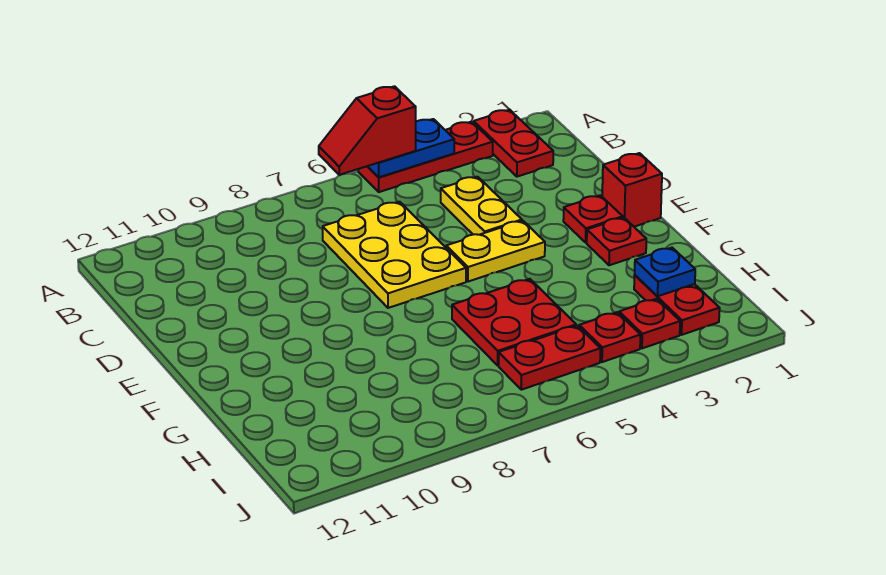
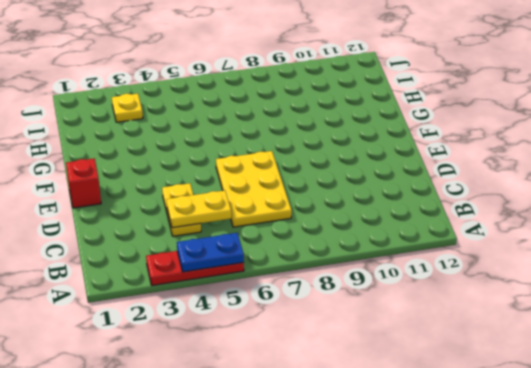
yellow 1x2 plate [166,190,231,228] -> yellow 1x2 plate moved to [446,221,545,282]
yellow 1x1 plate [112,94,143,122] -> red 1x1 plate [619,299,680,348]
none -> red 1x2 plate [474,110,553,177]
none -> red 1x1 plate [563,195,623,243]
none -> red 1x1 plate [587,217,646,265]

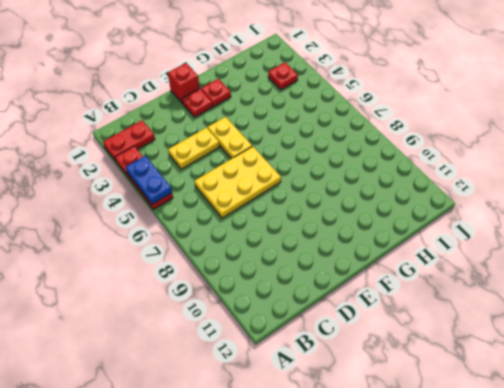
none -> red 2x2 plate [452,279,576,365]
none -> red 1x2 plate [634,275,720,335]
none -> red 1x1 plate [579,312,640,362]

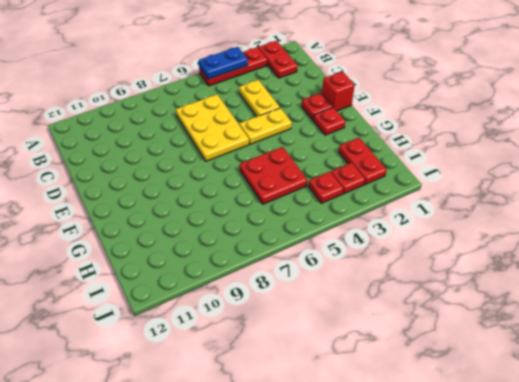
none -> red 1x2 plate [499,326,600,390]
none -> blue 1x1 plate [635,248,695,296]
none -> red 1x2 slope [319,86,416,175]

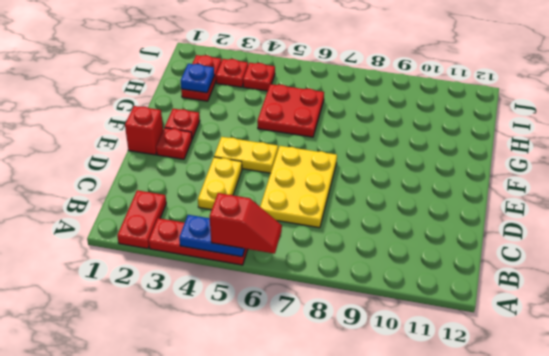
none -> red 1x2 plate [499,326,600,390]

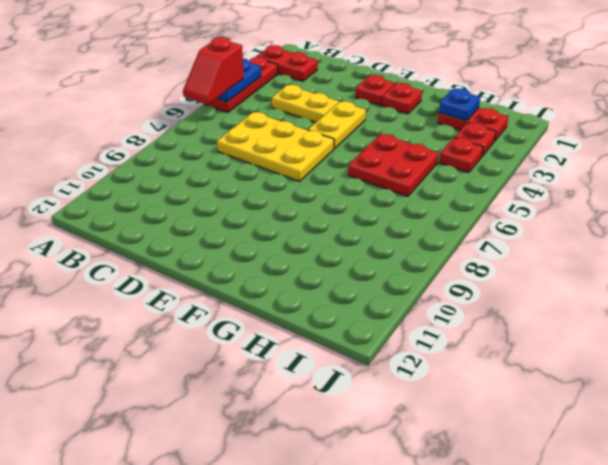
none -> red 1x1 brick [602,153,662,227]
none -> red 1x2 plate [499,326,600,390]

